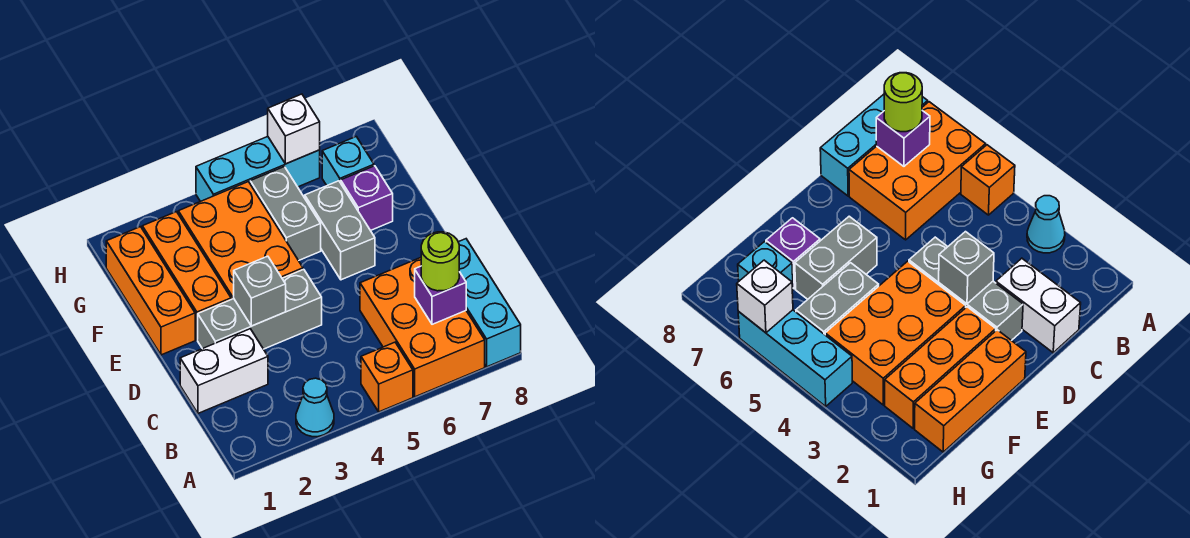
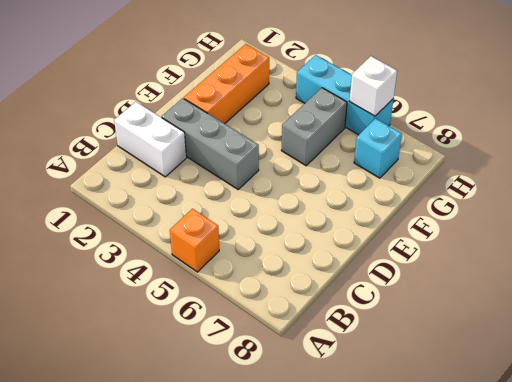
none -> cyan 1x1 cone [296,378,334,437]
none -> orange 2x3 brick [360,258,485,397]
none -> cyan 1x3 brick [458,239,521,367]

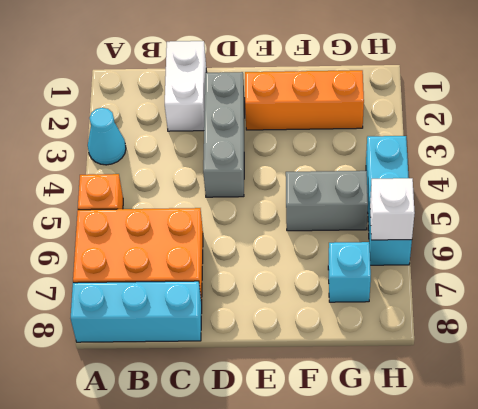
none -> orange 1x3 brick [106,227,195,355]
none -> orange 2x3 brick [178,182,303,300]
none -> grey 1x2 brick [305,181,375,280]

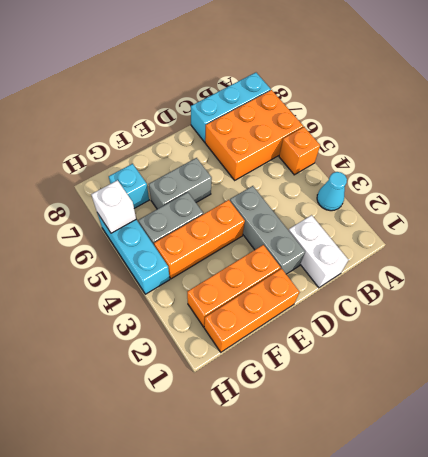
orange 1x3 brick [154,200,245,279] -> orange 2x3 brick [178,182,303,300]
none -> purple 1x1 brick [341,166,393,230]
none -> purple 1x1 brick [415,266,466,324]
none -> grey 1x1 brick [234,256,286,326]

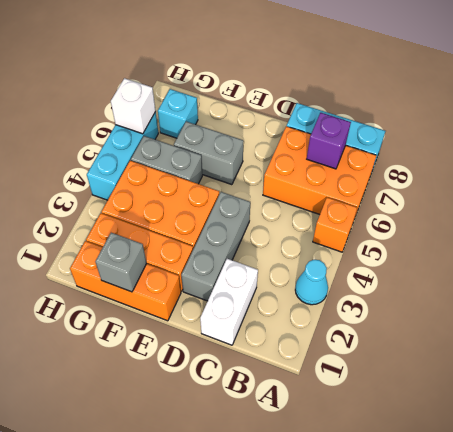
grey 1x1 brick [95,233,147,292] -> grey 1x1 brick moved to [234,256,286,326]
none -> purple 1x1 brick [341,166,393,230]
none -> lime 1x1 round brick [421,232,459,291]

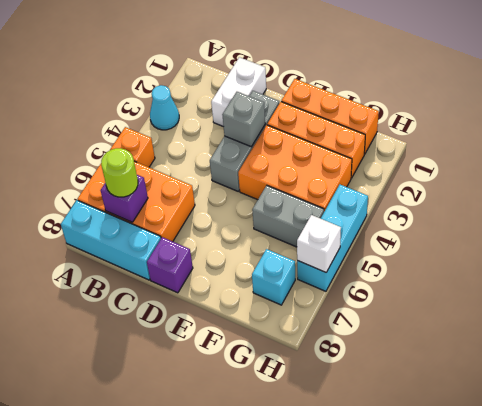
purple 1x1 brick [147,237,193,293] -> purple 1x1 brick moved to [341,166,393,230]
none -> grey 1x2 brick [305,181,375,280]

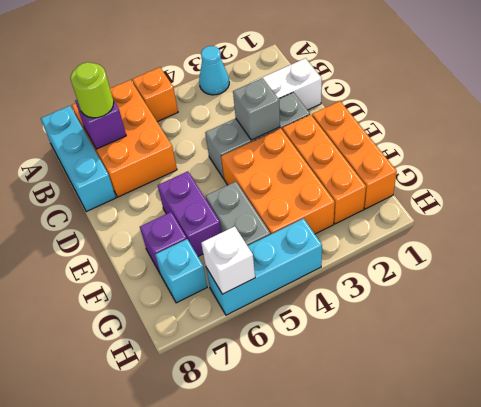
purple 1x2 brick [158,171,221,256] -> grey 1x2 brick [305,181,375,280]

